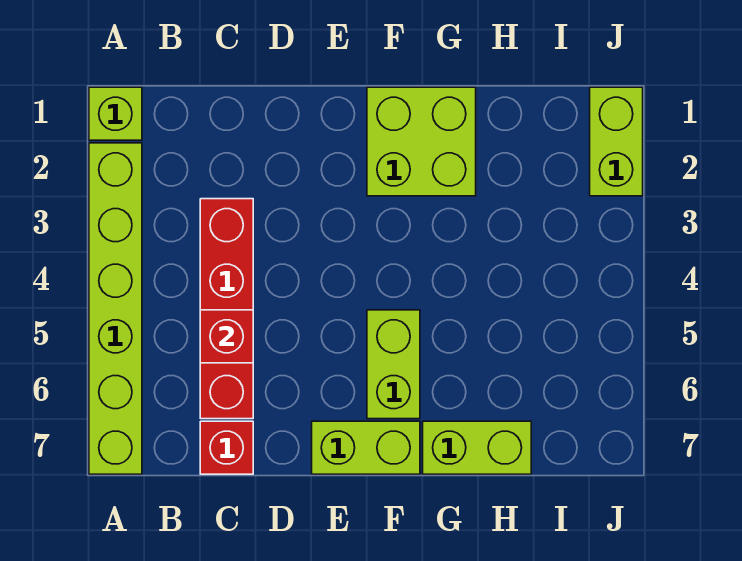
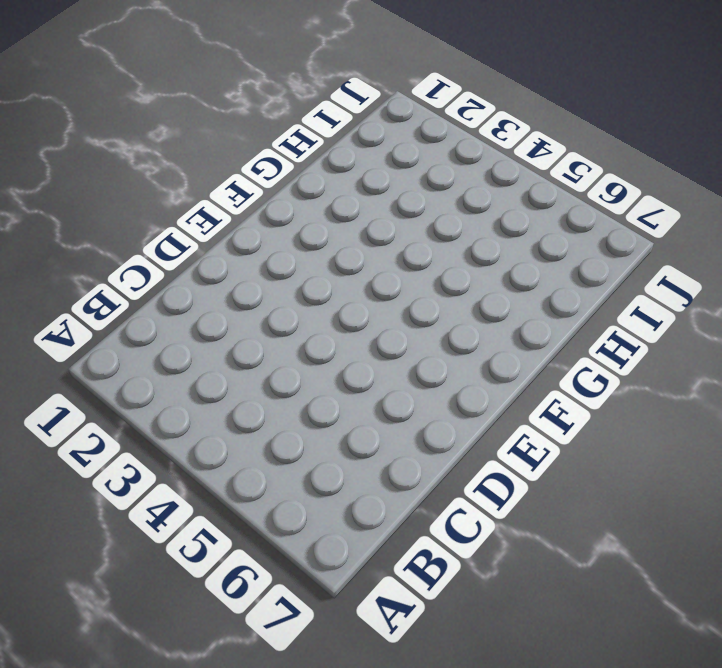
none -> lime 1x1 brick [89,87,142,140]
none -> lime 1x6 brick [89,143,142,474]

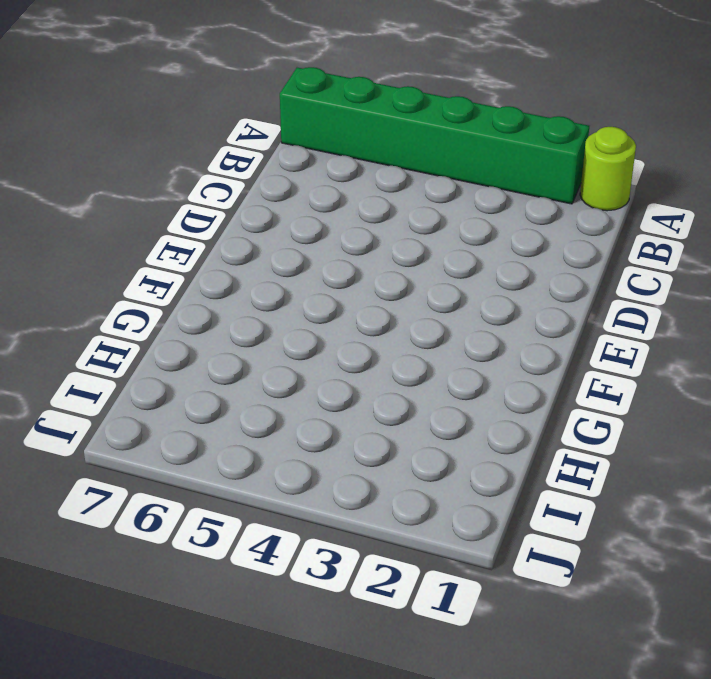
lime 1x1 round brick [580,127,636,211] -> lime 1x1 brick [89,87,142,140]
green 1x6 brick [280,67,589,204] -> lime 1x6 brick [89,143,142,474]
none -> red 1x4 brick [200,199,253,419]
none -> red 1x1 brick [200,421,253,474]

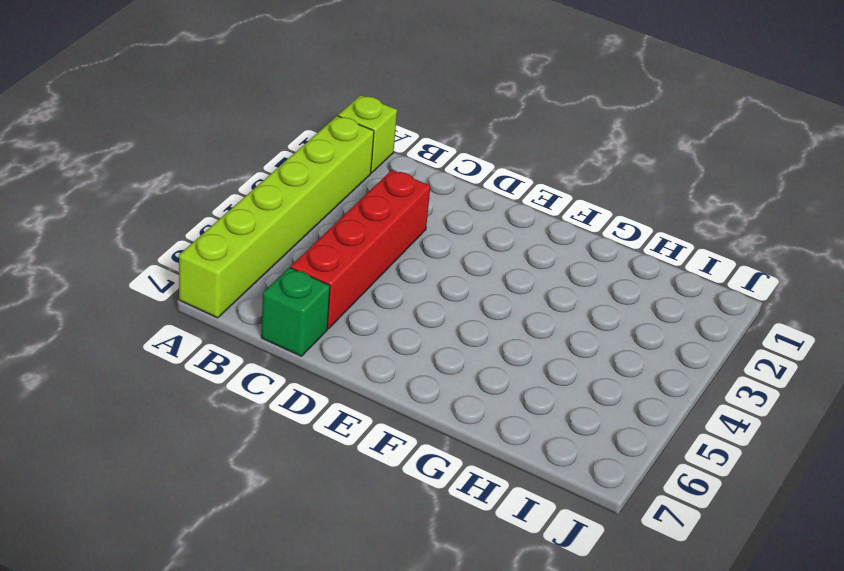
green 1x1 brick [261,267,330,356] -> red 1x1 brick [200,421,253,474]
none -> lime 1x2 brick [312,421,420,474]
none -> lime 2x2 brick [367,87,476,196]

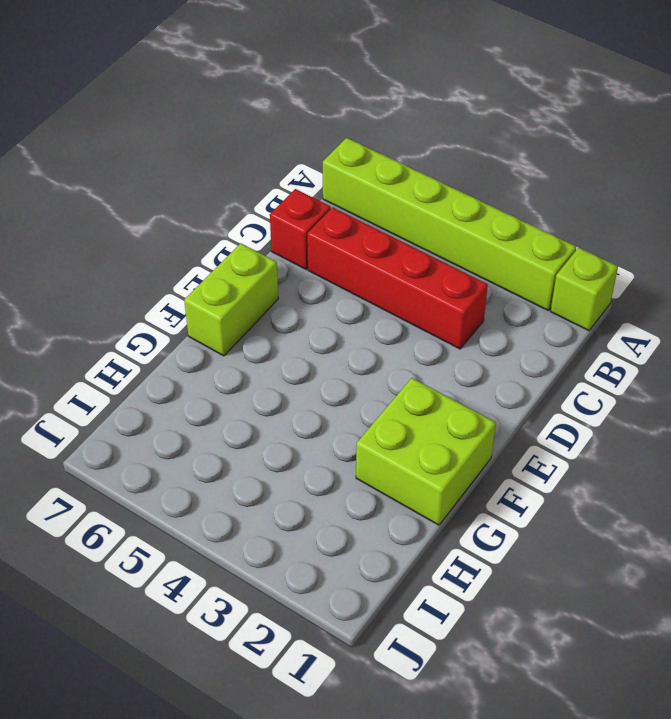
none -> lime 1x2 brick [367,310,420,419]
none -> lime 1x2 brick [423,421,531,474]

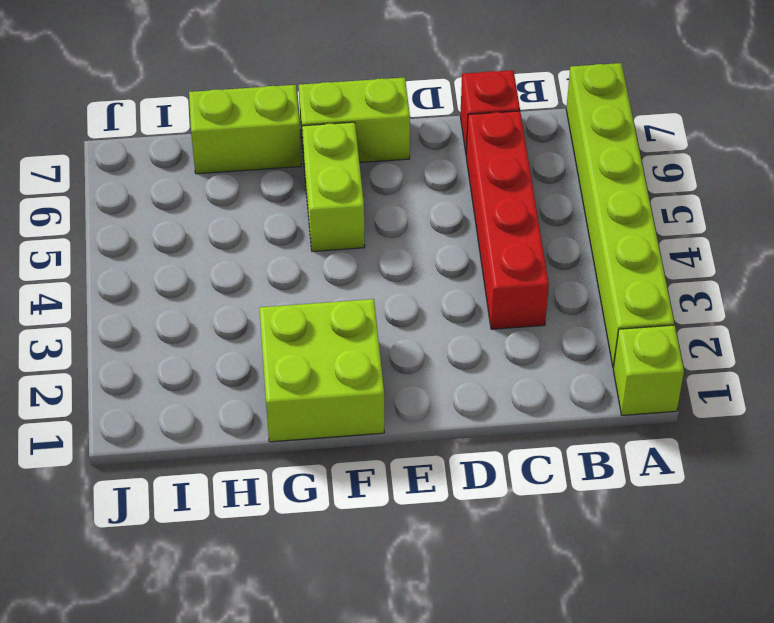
none -> lime 1x2 brick [590,87,643,196]
none -> red 1x1 brick [200,310,253,363]

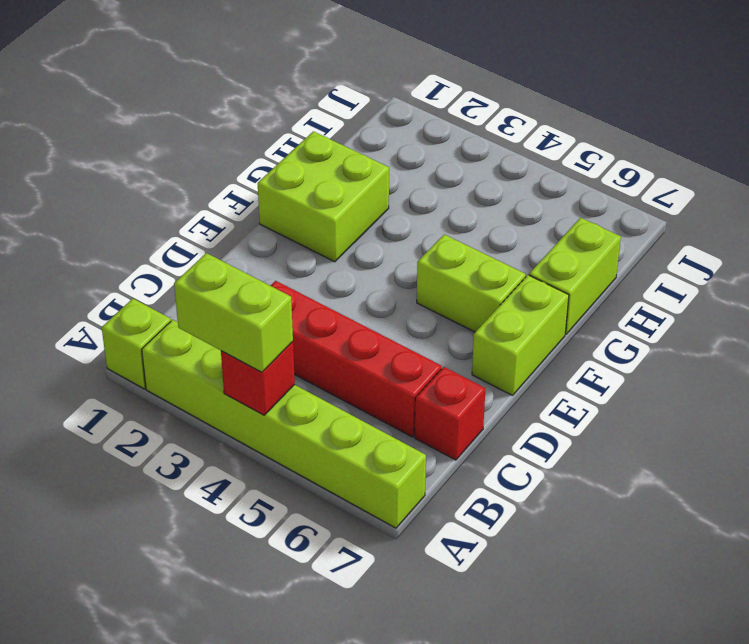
lime 1x2 brick [174,253,293,372] -> lime 1x2 brick moved to [590,87,643,196]
red 1x1 brick [221,342,295,415] -> red 1x1 brick moved to [200,310,253,363]

